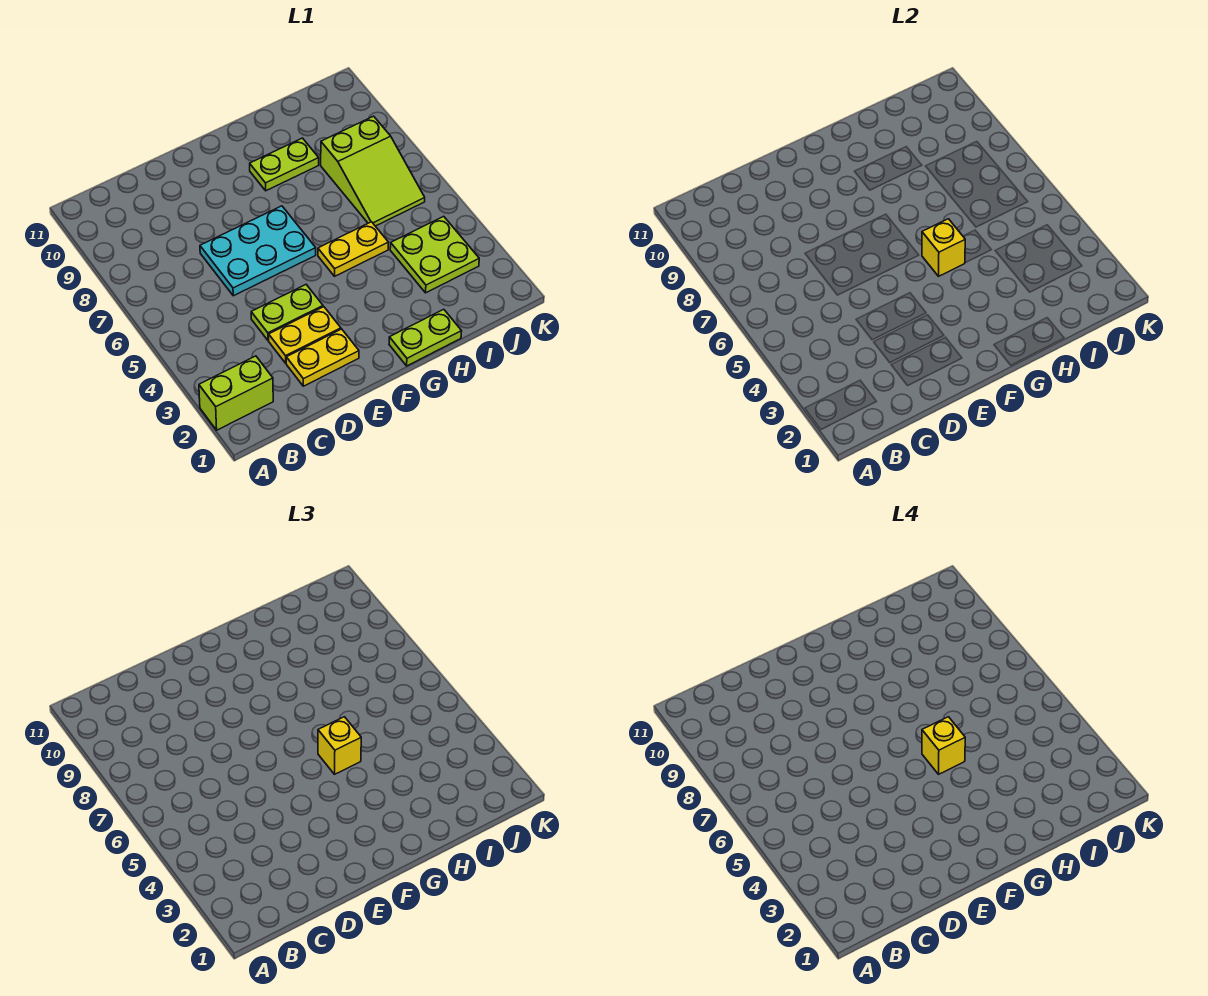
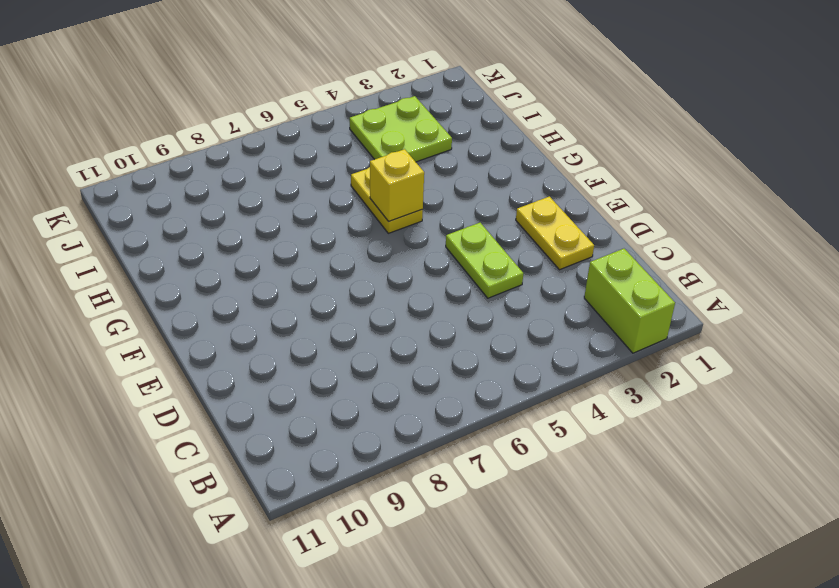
none -> yellow 1x2 plate [269,307,341,363]
none -> cyan 2x3 plate [200,206,316,296]
none -> lime 1x2 plate [389,309,462,366]

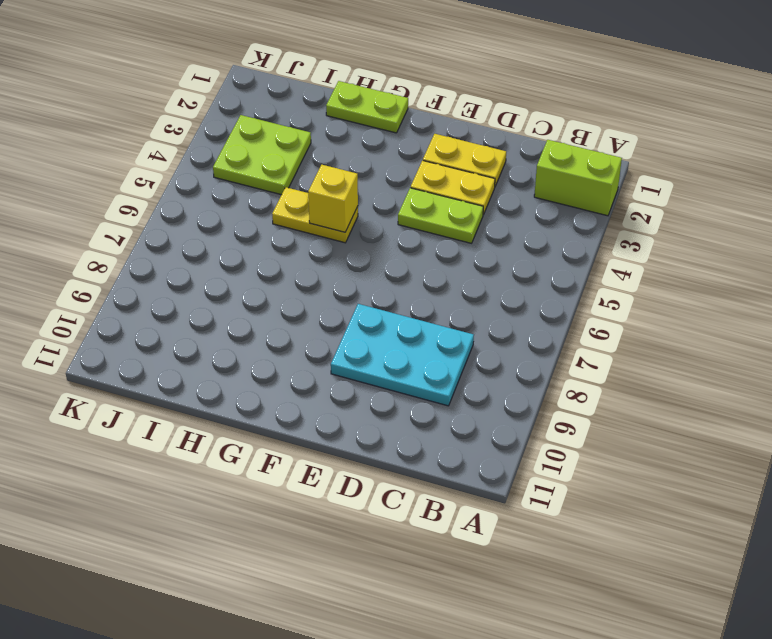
cyan 2x3 plate [331,304,474,406] -> cyan 2x3 plate moved to [200,206,316,296]
none -> lime 1x2 plate [250,138,319,191]
none -> lime 2x3 slope [321,116,425,226]
none -> yellow 1x1 brick [318,717,361,774]

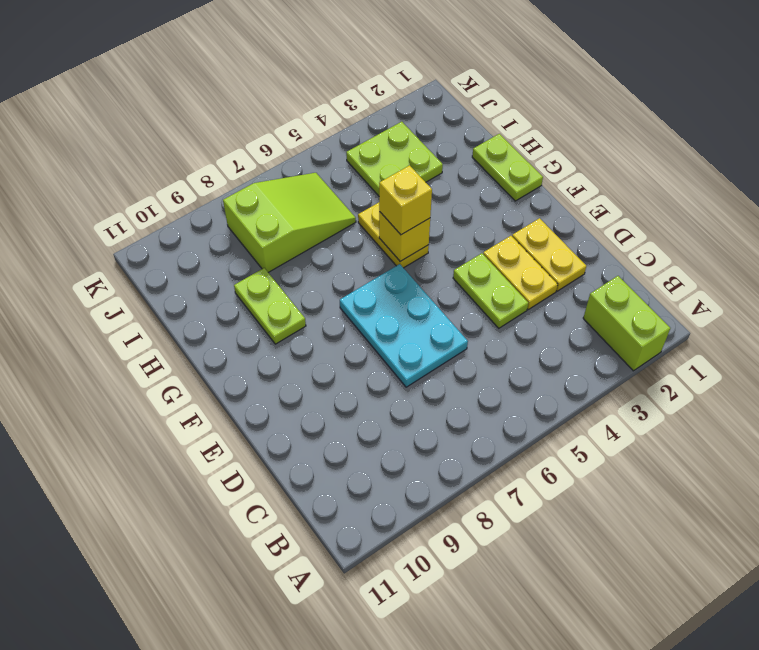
none -> yellow 1x1 brick [922,717,965,774]

